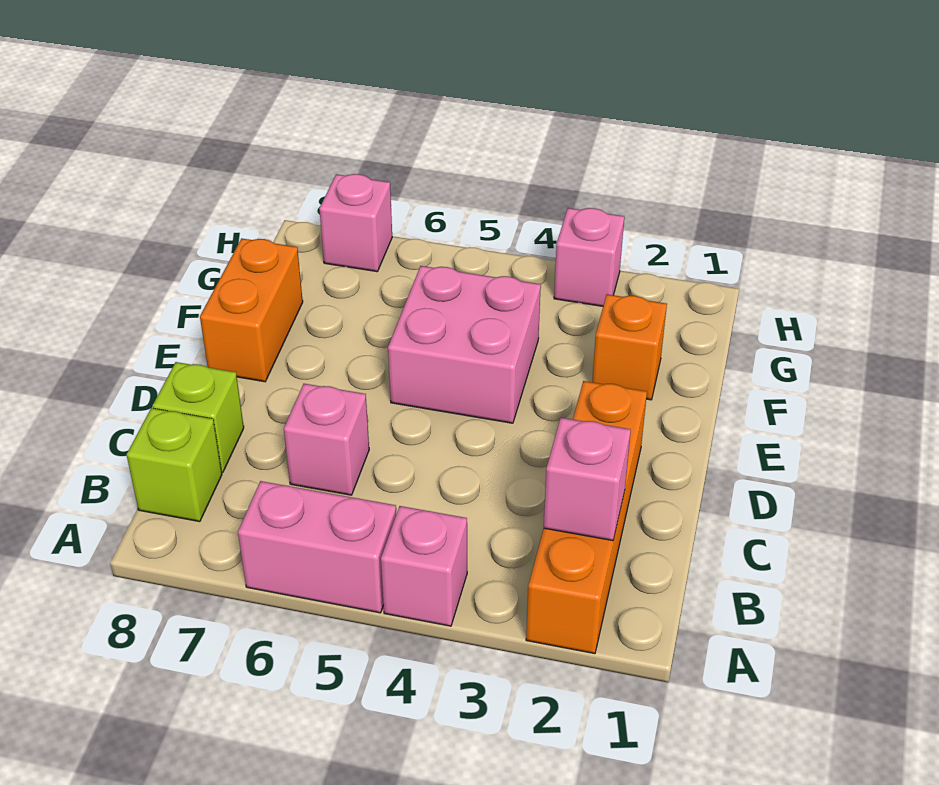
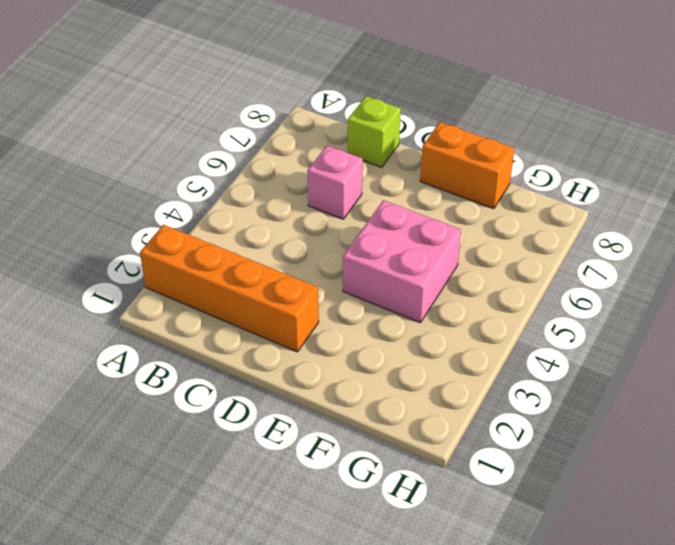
none -> pink 1x1 brick [381,506,467,626]
none -> pink 1x2 brick [238,481,396,613]
none -> lime 1x1 brick [127,408,222,522]

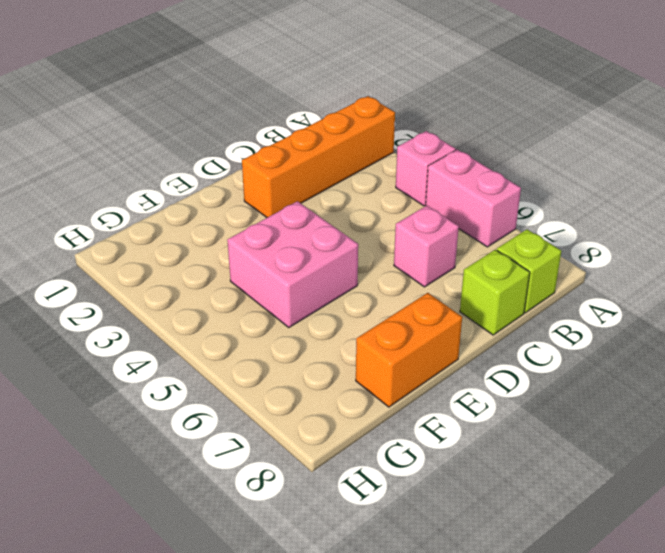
none -> orange 1x1 brick [592,294,667,400]
none -> pink 1x1 brick [554,208,624,306]
none -> pink 1x1 brick [319,174,392,272]

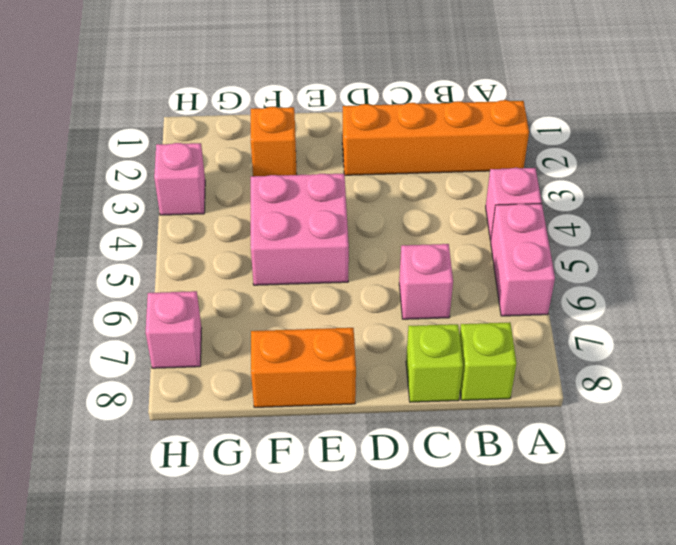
none -> pink 1x1 brick [544,418,631,541]

